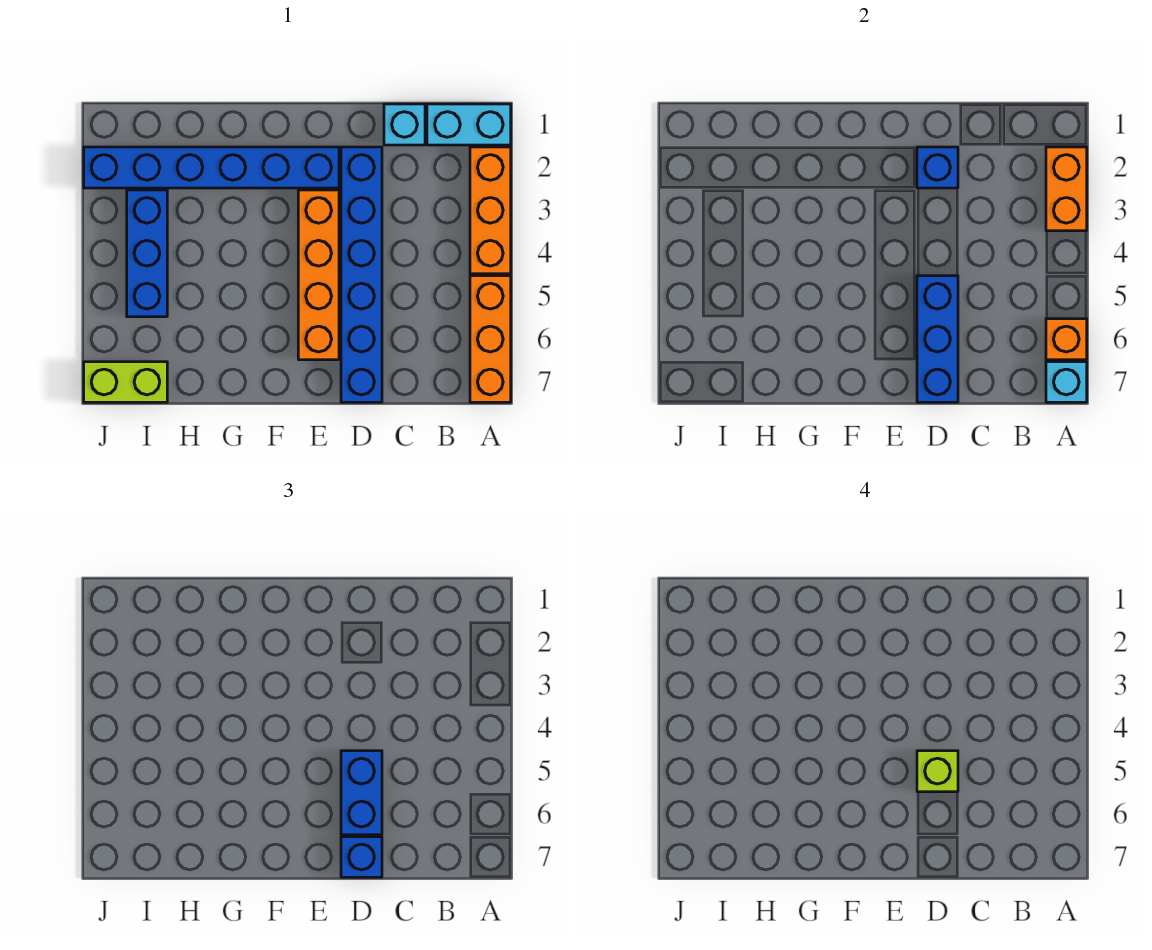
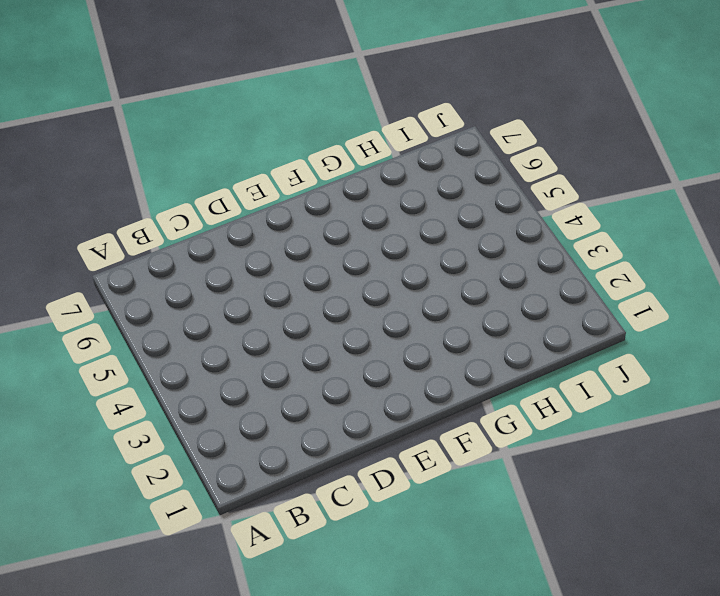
none -> cyan 1x2 brick [427,104,511,145]
none -> orange 1x3 brick [470,147,511,274]
none -> orange 1x3 brick [470,276,511,402]

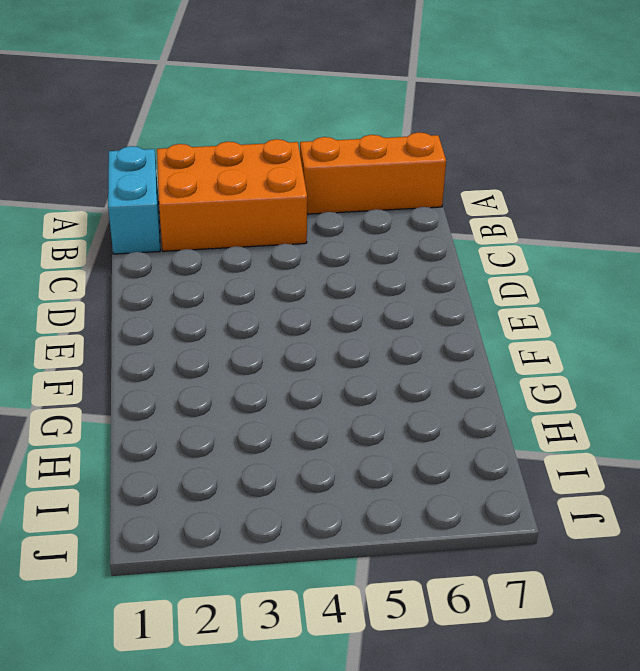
orange 2x3 brick [157,139,307,251] -> orange 1x3 brick [470,147,511,274]
none -> cyan 1x1 brick [384,104,425,145]
none -> blue 1x6 brick [341,147,382,402]
none -> blue 1x6 brick [84,147,339,188]

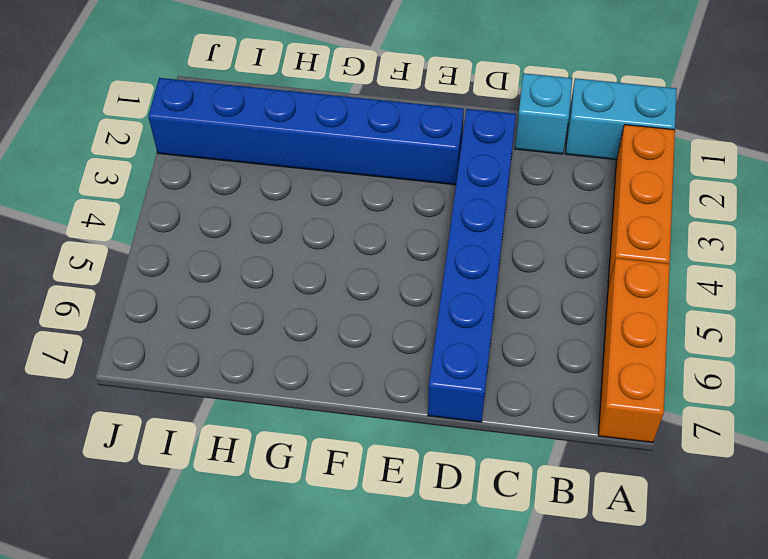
none -> orange 1x4 brick [298,190,339,360]
none -> blue 1x3 brick [127,190,167,317]
none -> lime 1x2 brick [84,362,167,402]

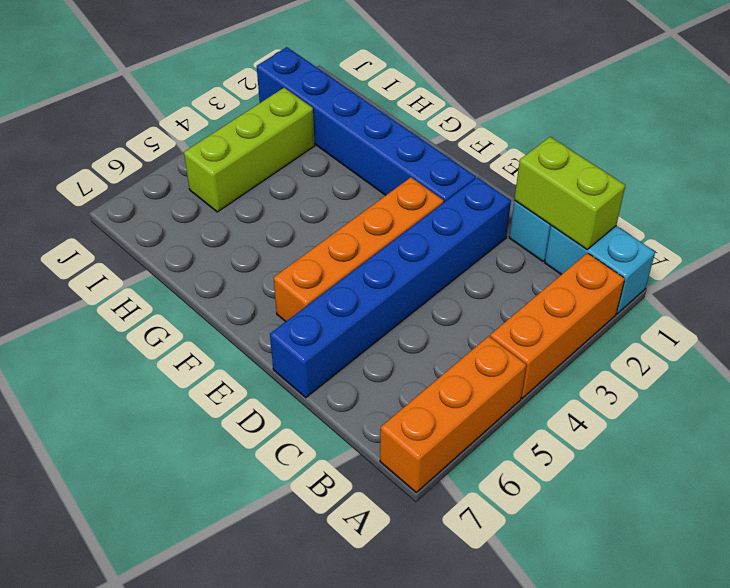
lime 1x2 brick [514,137,625,249] -> lime 1x2 brick moved to [84,362,167,402]
lime 1x3 brick [184,88,315,212] -> blue 1x3 brick [127,190,167,317]
none -> orange 1x2 brick [1046,147,1087,231]
none -> orange 1x1 brick [1046,319,1087,360]
none -> cyan 1x1 brick [1046,362,1087,402]

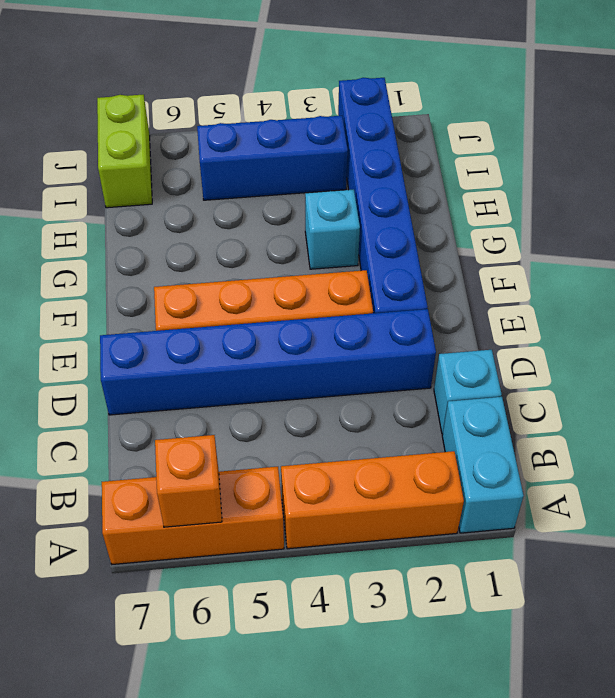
cyan 1x1 brick [305,189,360,269] -> cyan 1x1 brick moved to [1046,362,1087,402]
none -> orange 1x2 brick [1046,147,1087,231]
none -> blue 1x1 brick [917,147,958,188]
none -> blue 1x3 brick [917,276,958,402]

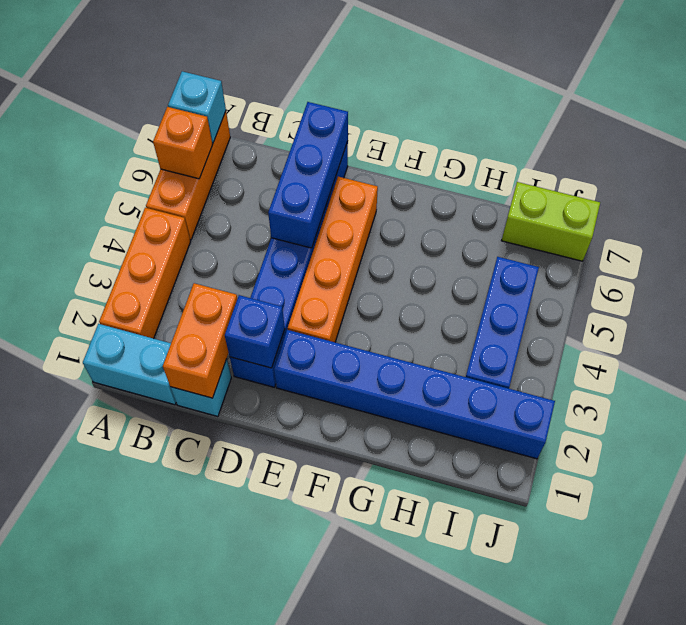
orange 1x2 brick [163,283,238,398] -> orange 1x2 brick moved to [1046,147,1087,231]
none -> blue 1x2 brick [341,751,382,835]
none -> blue 1x1 brick [341,837,382,877]
none -> lime 1x1 brick [917,751,958,792]

